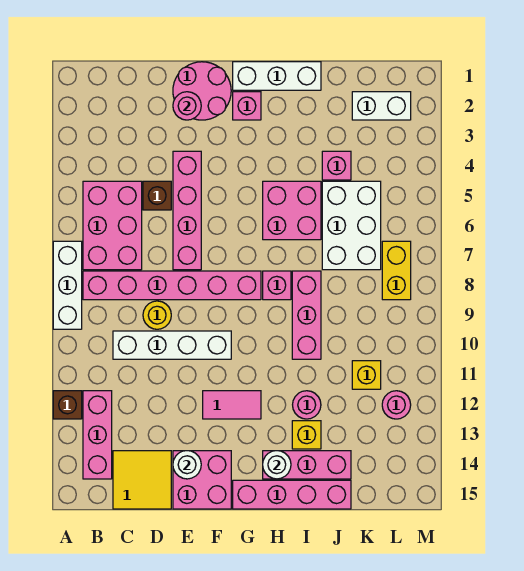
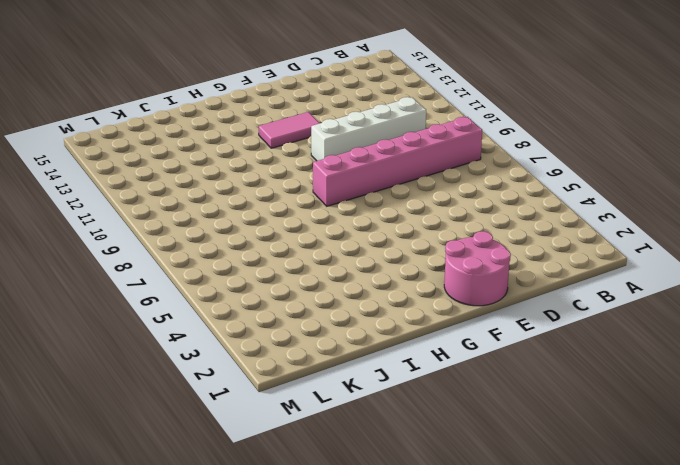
none -> white 1x3 brick [53,241,82,329]
none -> brown 1x1 brick [53,391,82,419]
none -> pink 2x3 brick [83,181,142,270]
none -> pink 1x3 brick [83,391,112,479]

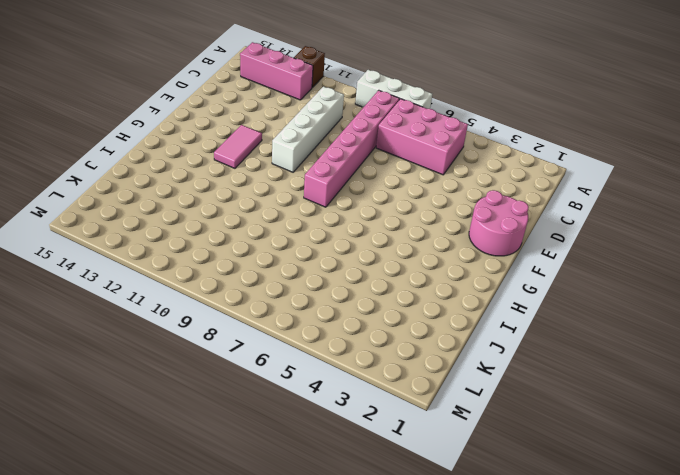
none -> yellow 2x2 tile [113,451,171,509]
none -> brown 1x1 brick [143,181,171,210]
none -> yellow 1x1 round brick [143,301,171,329]
none -> pink 1x4 brick [173,151,201,270]

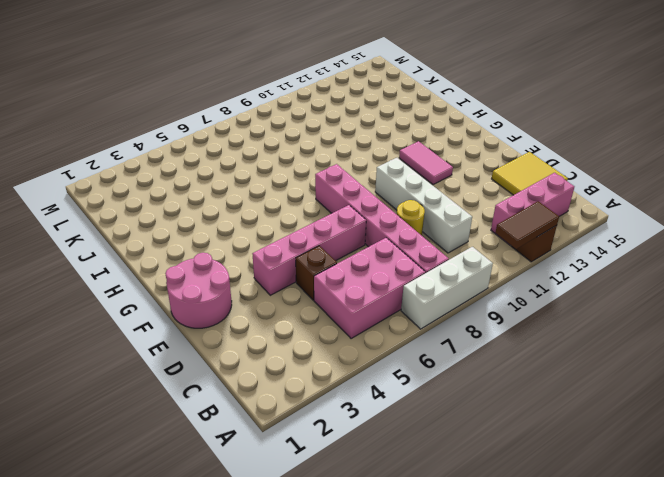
brown 1x2 tile [495,201,559,249] -> none
none -> pink 2x2 brick [173,451,231,509]
none -> white 1x3 brick [233,62,321,90]
none -> pink 1x1 brick [233,92,261,120]
none -> pink 1x4 brick [233,480,351,509]

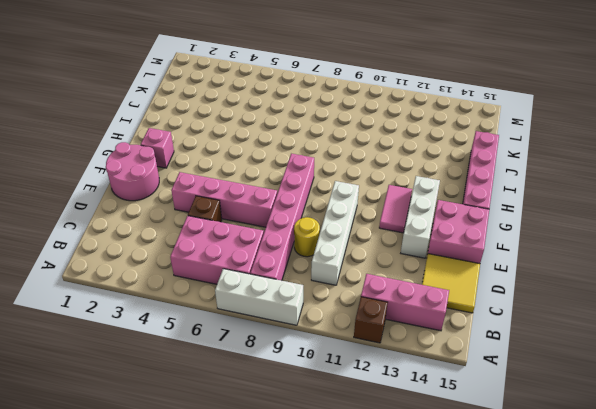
white 1x3 brick [401,176,440,258] -> white 1x3 brick moved to [233,62,321,90]
none -> pink 2x2 brick [263,181,321,240]
none -> pink 1x1 brick [263,271,291,300]
none -> pink 1x3 brick [263,451,351,479]
none -> pink 1x3 brick [292,271,321,359]

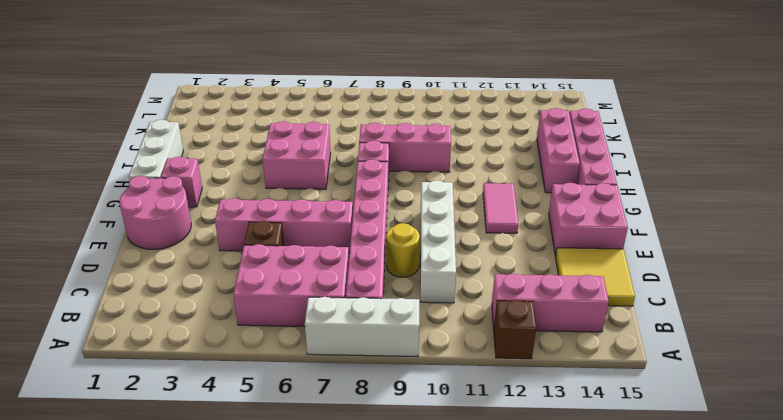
none -> pink 1x1 round brick [293,391,321,419]
none -> yellow 1x1 brick [292,421,321,449]
none -> pink 1x1 brick [322,151,351,180]
none -> white 2x3 brick [322,181,381,270]

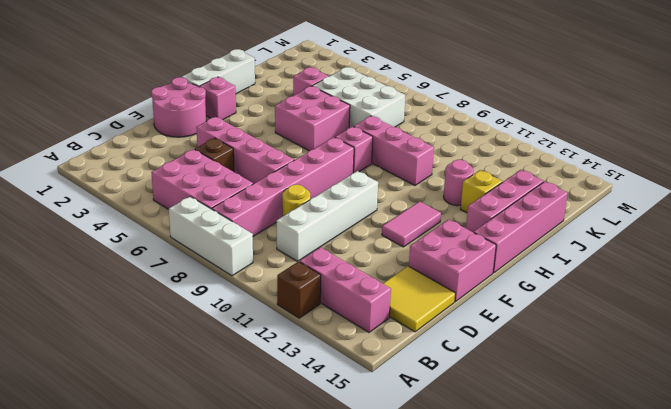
none -> white 1x2 brick [352,92,411,120]
none -> yellow 1x1 brick [352,361,381,389]
none -> yellow 1x2 brick [382,241,411,300]
none -> pink 1x1 round brick [382,391,411,419]

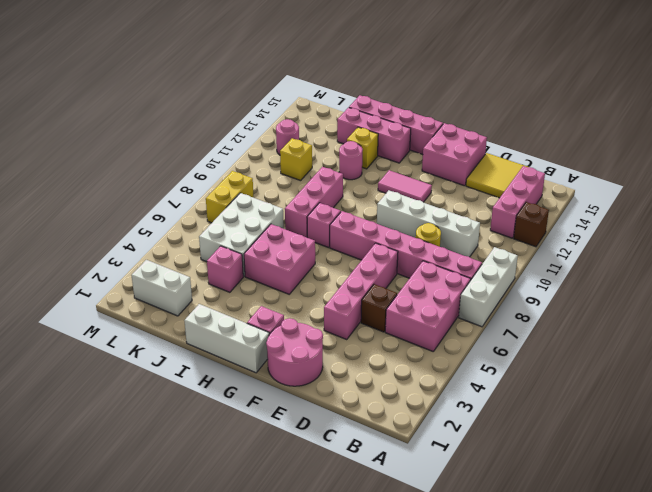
none -> pink 1x1 round brick [173,92,201,120]
none -> white 1x1 round brick [173,451,201,479]
none -> white 1x1 round brick [263,451,291,479]

